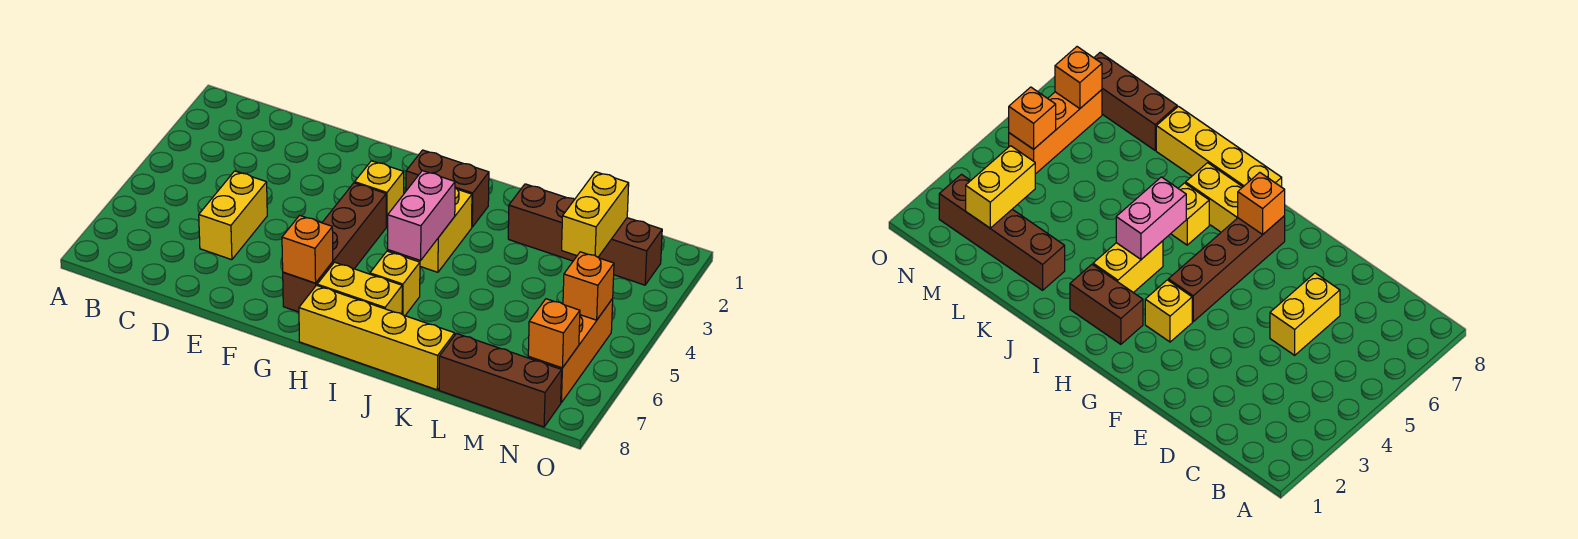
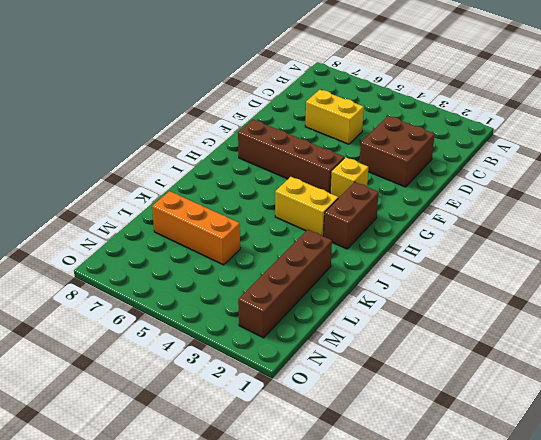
brown 2x2 brick [360,116,435,187] -> none
orange 1x3 brick [152,191,240,265] -> orange 1x3 brick moved to [528,299,613,403]
none -> yellow 1x2 brick [317,262,402,314]
none -> yellow 1x4 brick [299,285,455,390]
none -> yellow 1x1 brick [370,251,420,316]

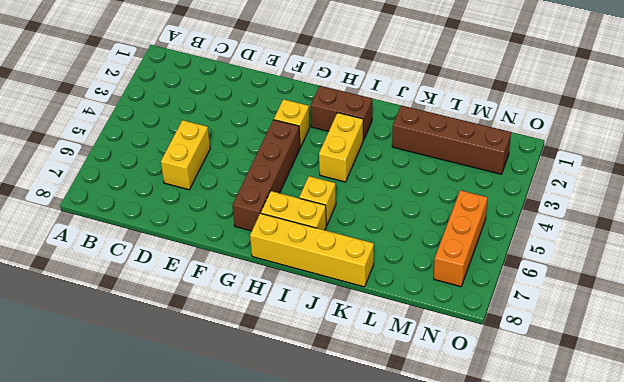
none -> brown 1x3 brick [439,334,562,427]
none -> orange 1x1 brick [282,215,333,283]
none -> pink 1x2 brick [388,171,455,260]

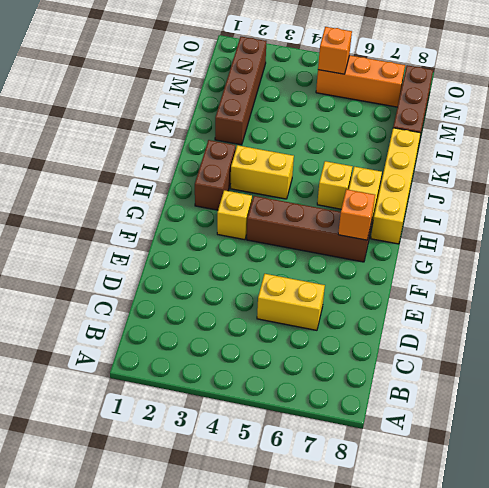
none -> pink 1x2 brick [388,171,455,260]
none -> yellow 1x2 brick [562,172,629,257]
none -> orange 1x1 brick [528,299,580,368]

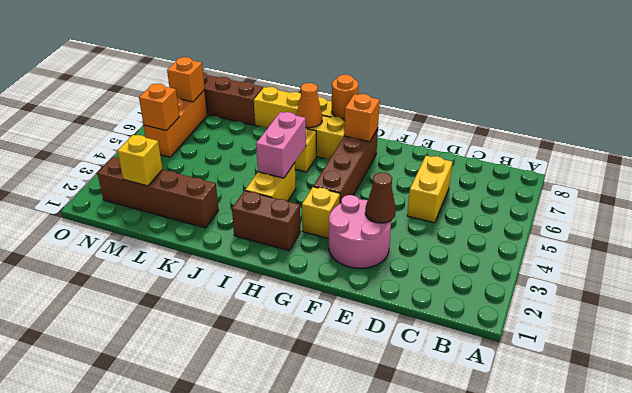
pink 2x2 round brick [329,195,391,268] -> none
brown 1x1 cone [365,172,396,223] -> none
orange 1x1 round brick [332,75,358,119] -> none
orange 1x1 cone [296,83,322,128] -> none
yellow 1x1 brick [118,135,163,186] -> yellow 1x2 brick [562,172,629,257]

